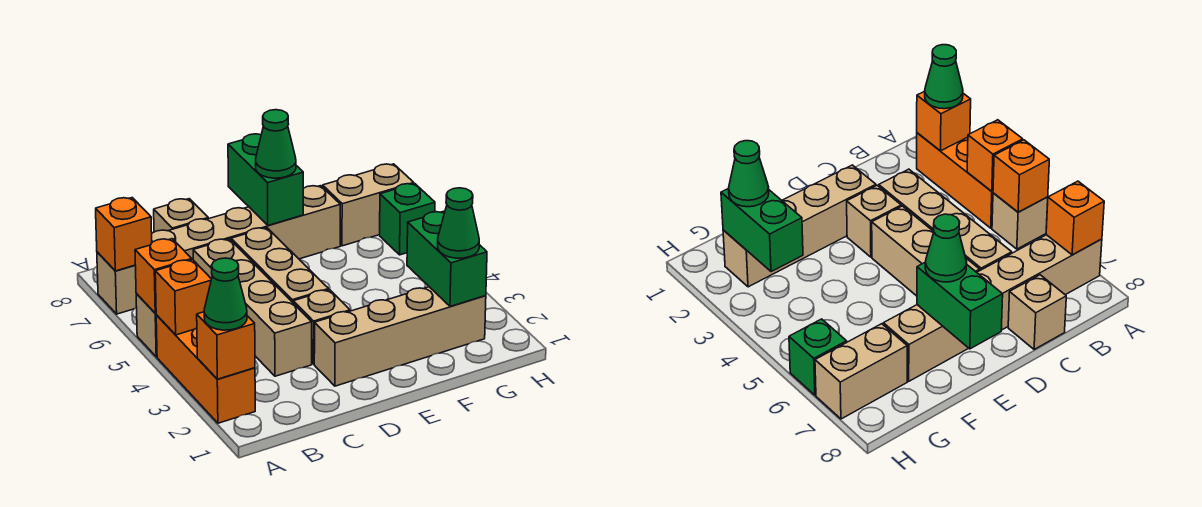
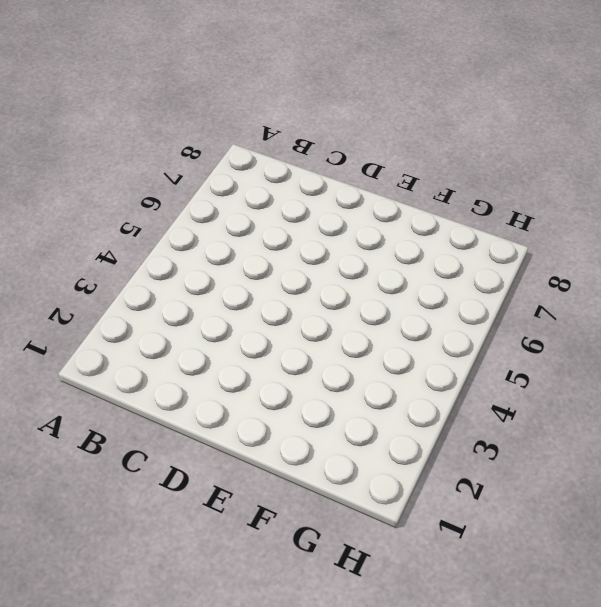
none -> orange 1x3 brick [156,315,255,423]
none -> tan 1x1 brick [136,293,157,357]
none -> tan 1x6 brick [97,186,340,314]

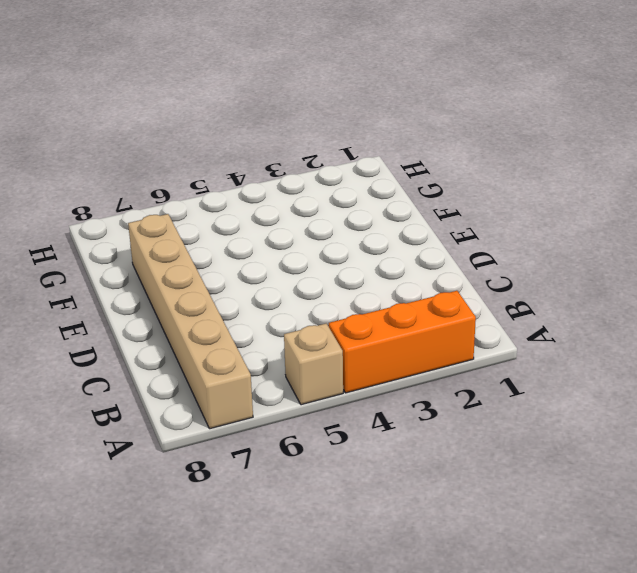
none -> tan 1x4 brick [193,239,312,376]
none -> tan 1x1 brick [154,199,208,232]
none -> tan 1x4 brick [314,287,486,386]

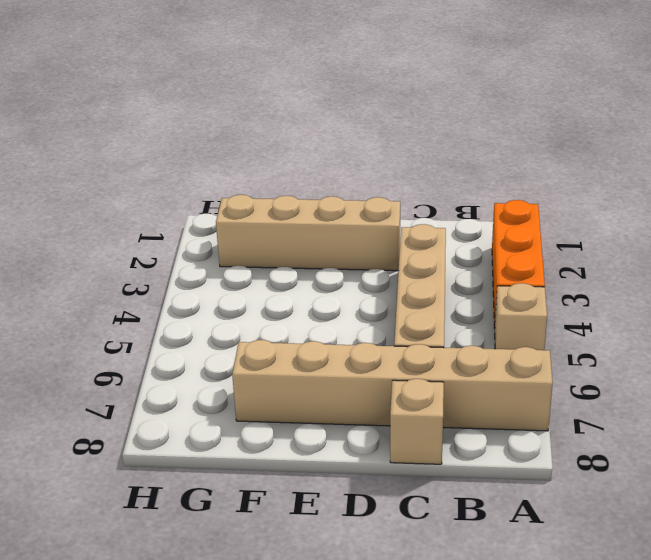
none -> tan 1x1 brick [293,290,350,364]
none -> tan 1x3 brick [231,228,329,302]
none -> tan 1x2 brick [323,164,414,246]

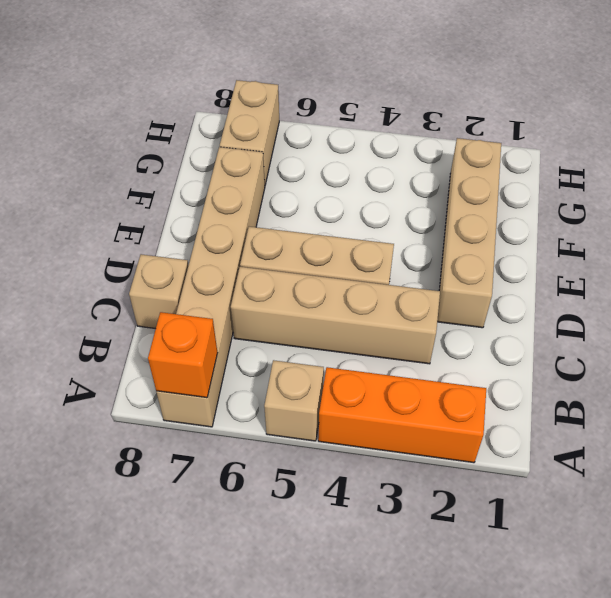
none -> tan 1x1 brick [293,290,350,364]
none -> green 1x1 brick [380,184,435,255]
none -> orange 1x1 brick [197,312,255,379]

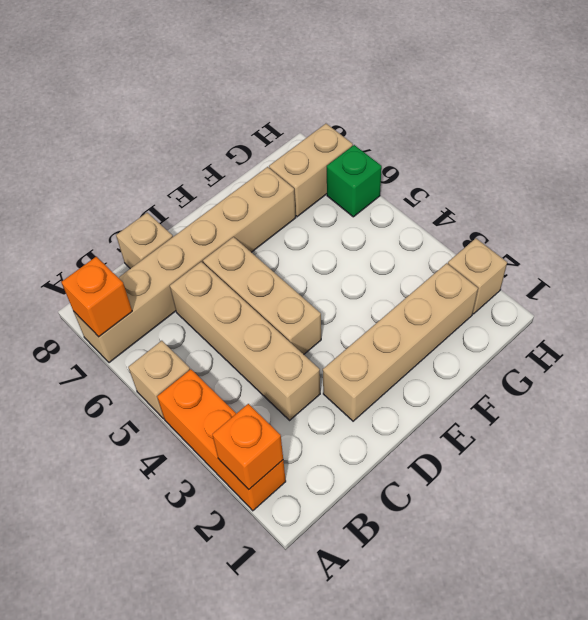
tan 1x1 brick [448,238,507,314] -> tan 1x1 brick moved to [293,290,350,364]
none -> orange 1x1 brick [155,260,211,335]
none -> orange 1x1 brick [135,239,192,313]
none -> green 1x2 brick [228,134,303,225]

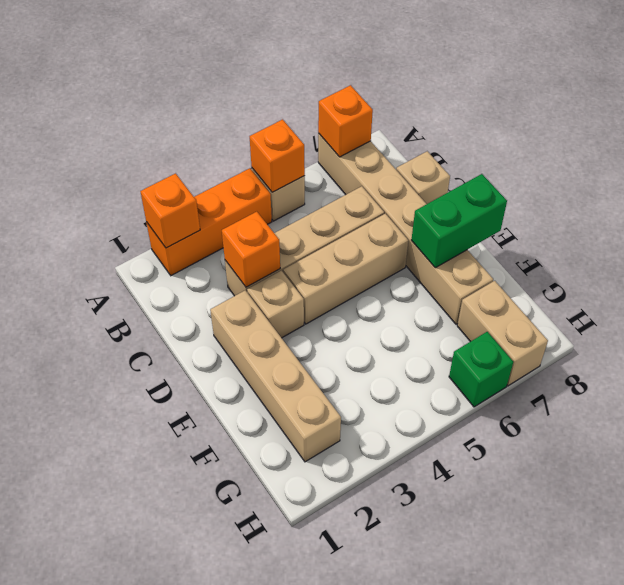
orange 1x1 brick [222,212,280,287] -> orange 1x1 brick moved to [155,260,211,335]
none -> green 1x2 brick [407,211,487,306]
none -> green 1x1 cone [204,258,247,330]
none -> green 1x1 cone [256,110,296,178]

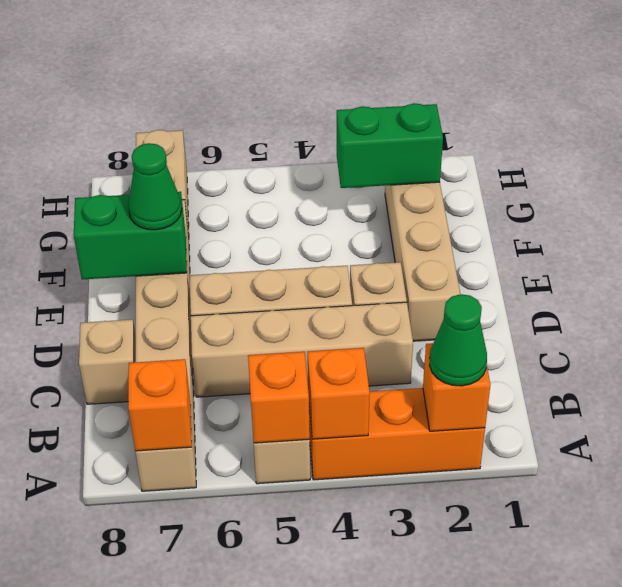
none -> green 1x1 brick [380,184,435,255]
none -> green 1x1 cone [438,188,479,258]

